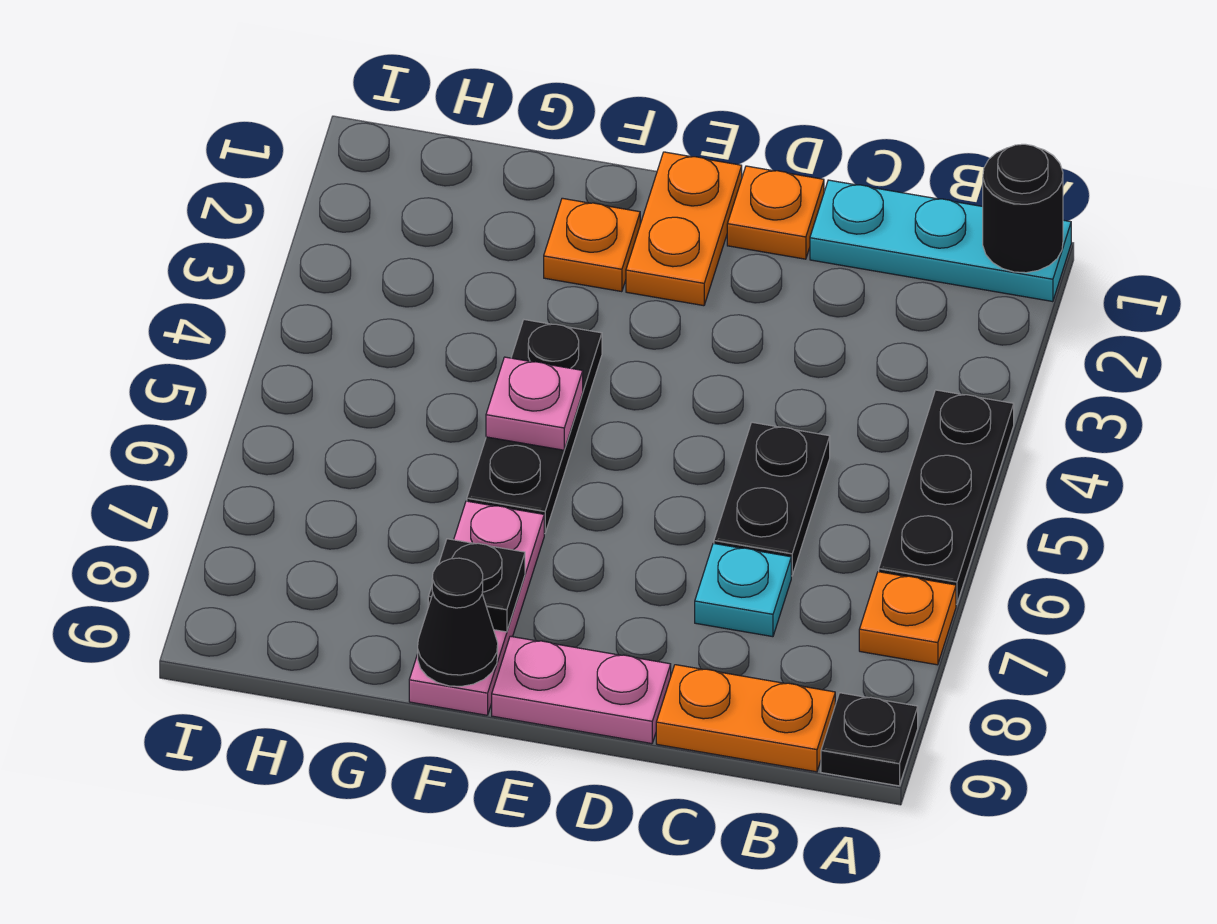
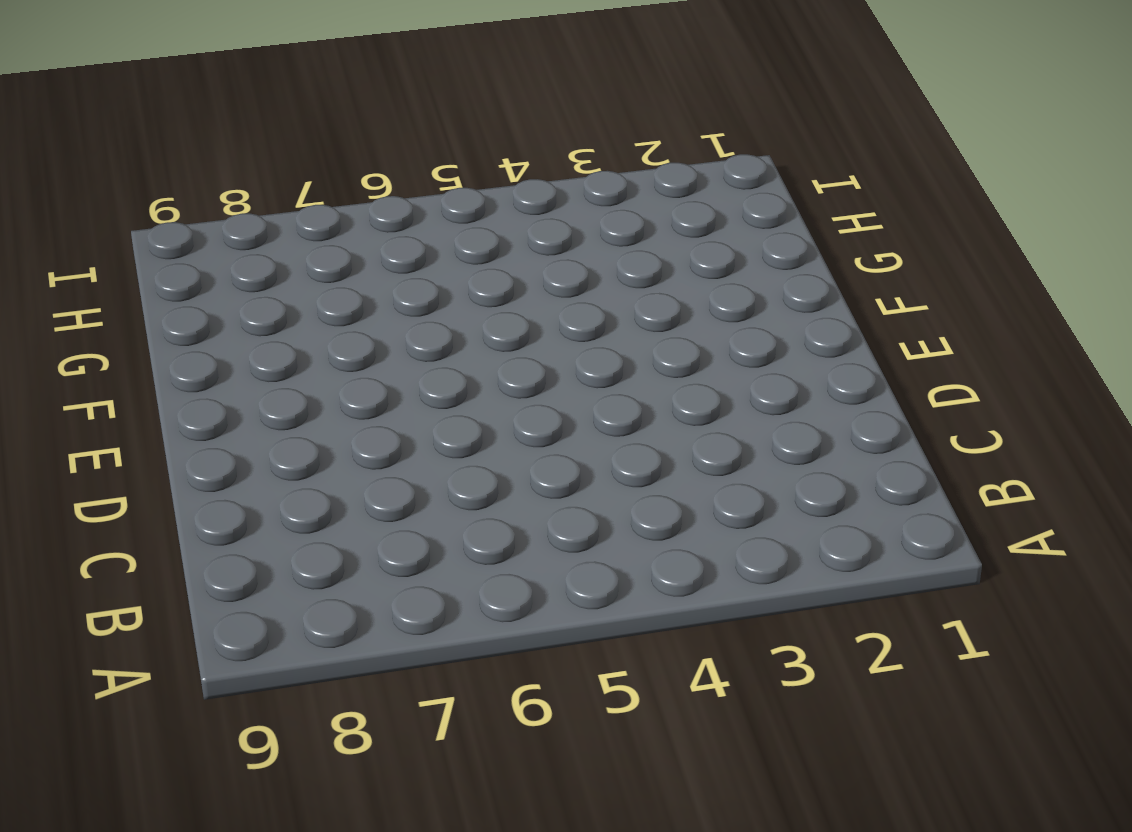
none -> cyan 1x3 plate [810,180,1071,302]
none -> black 1x3 plate [879,390,1014,604]
none -> orange 1x1 plate [859,572,956,665]

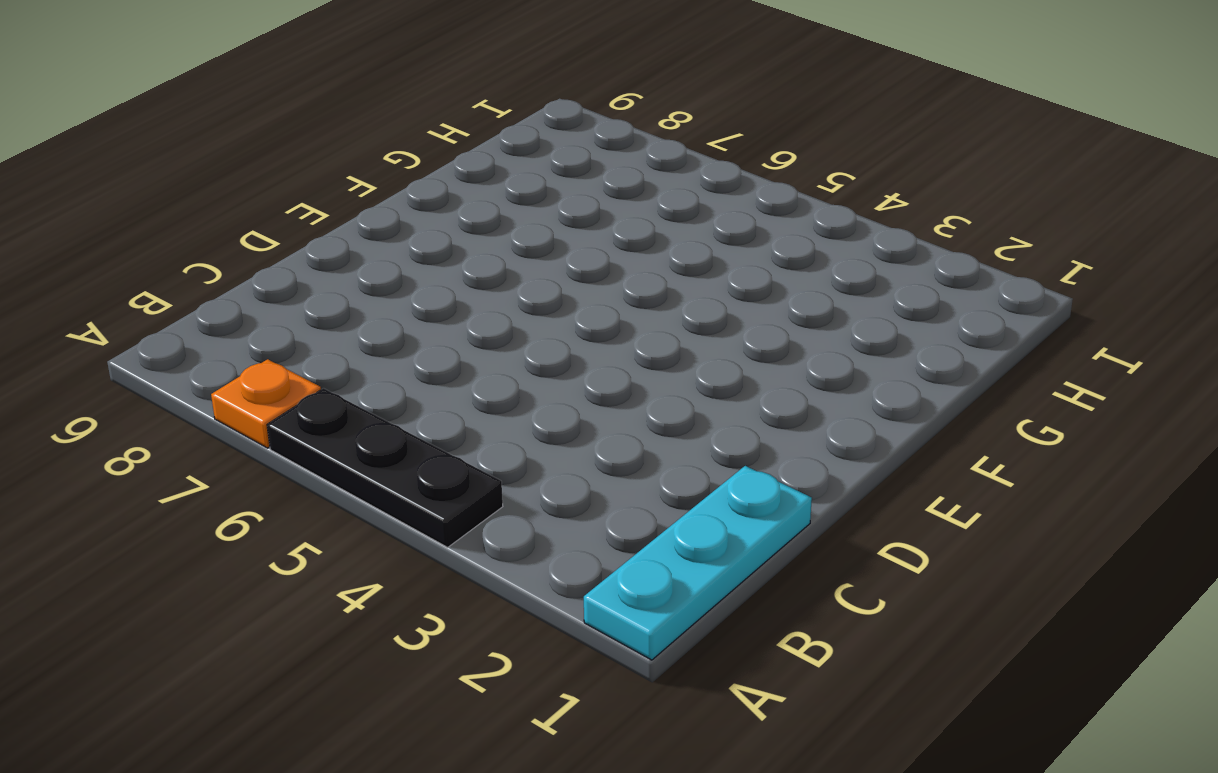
none -> black 1x1 plate [821,693,918,786]
none -> orange 1x2 plate [656,665,835,772]
none -> black 1x2 plate [714,422,830,576]

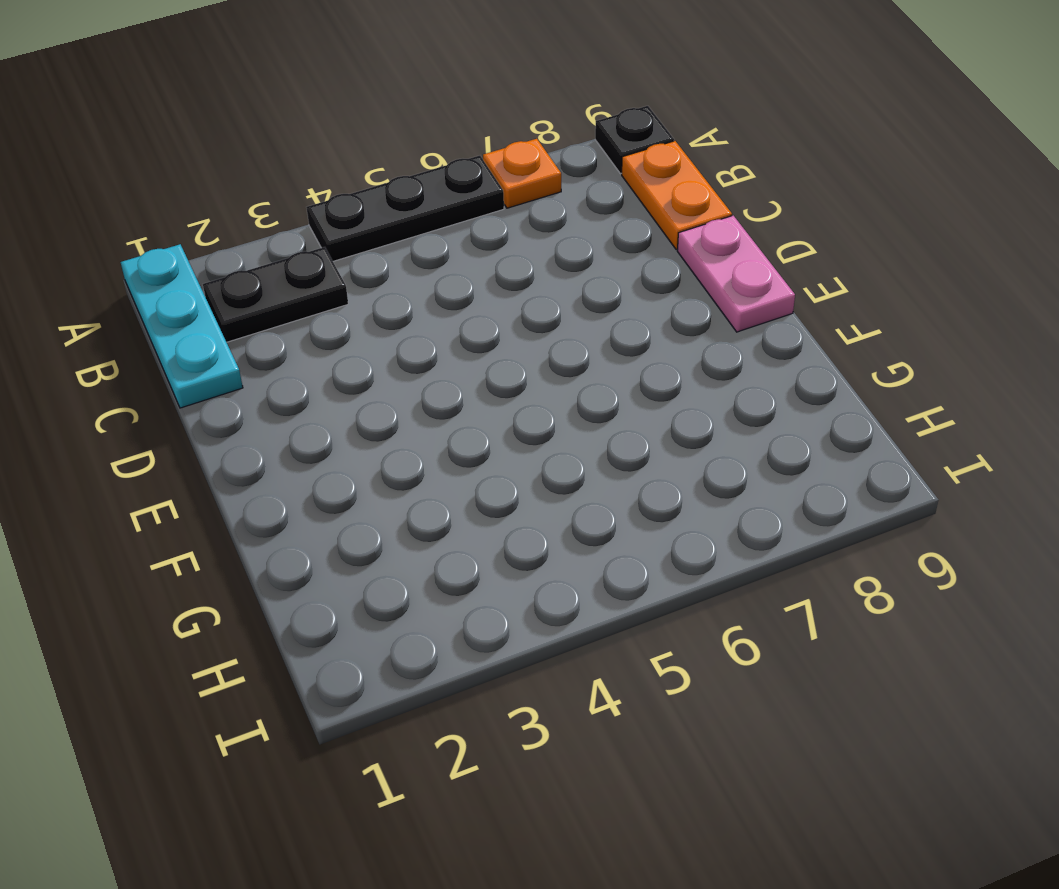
black 1x2 plate [203,247,348,342] -> black 1x2 plate moved to [714,422,830,576]
none -> cyan 1x1 plate [695,543,791,637]
none -> orange 1x1 plate [727,166,824,259]
none -> orange 1x2 plate [626,152,742,306]

